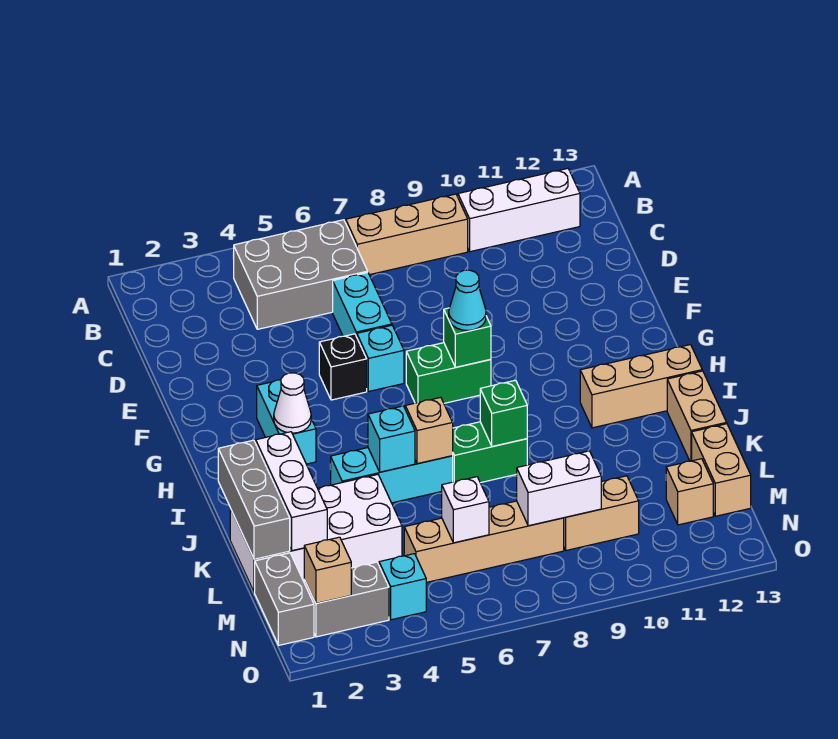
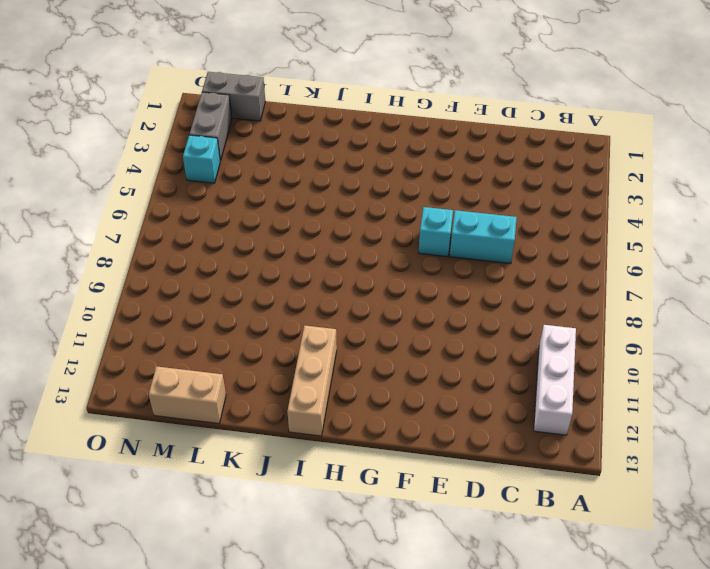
none -> grey 2x3 brick [233,220,368,329]
none -> tan 1x3 brick [346,194,468,275]
none -> black 1x1 brick [319,334,367,400]
none -> cyan 1x2 brick [257,380,316,464]

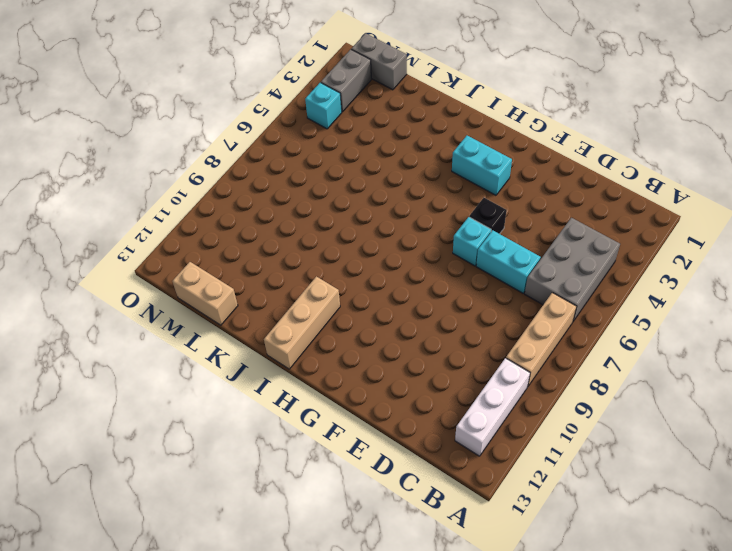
none -> green 1x2 brick [406,343,491,403]
none -> cyan 1x3 brick [331,448,453,503]
none -> green 1x2 brick [453,422,527,483]
none -> tan 1x2 brick [667,371,727,461]

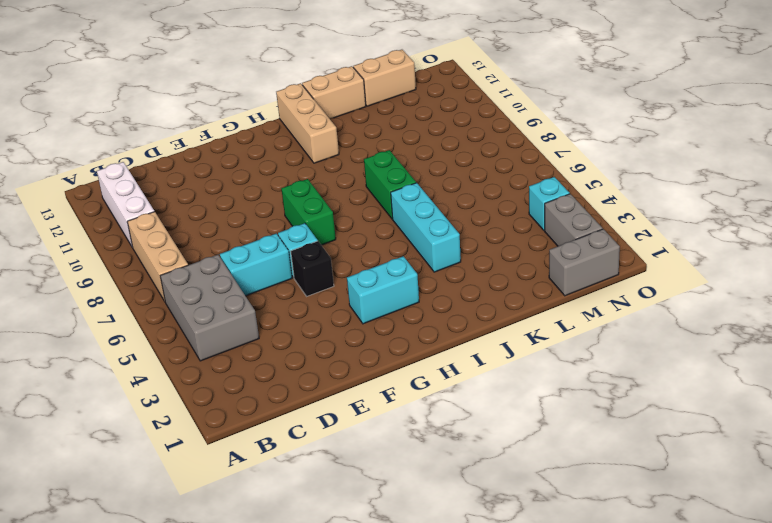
none -> white 2x4 brick [230,475,402,593]
none -> tan 1x4 brick [404,501,564,583]
none -> tan 1x2 brick [564,476,639,550]
none -> tan 1x1 brick [666,459,713,525]

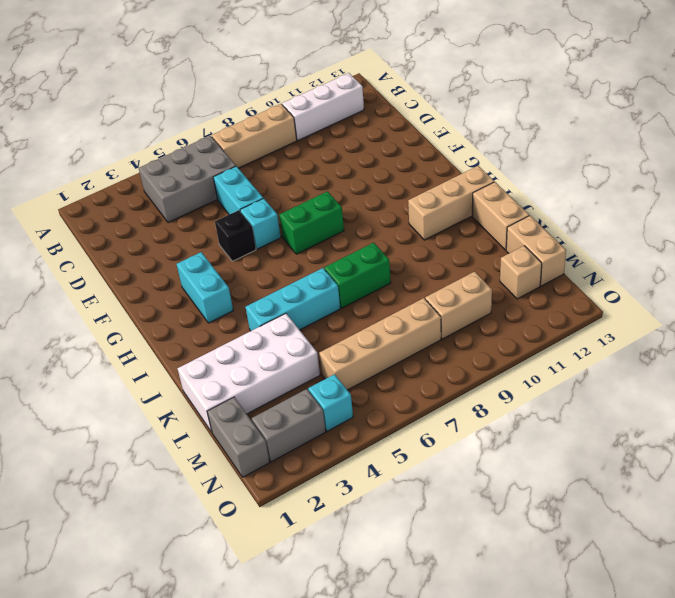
none -> green 1x1 brick [444,308,491,367]
none -> white 1x1 cone [274,373,311,433]
none -> grey 1x3 brick [218,440,290,559]
none -> white 1x3 brick [256,432,327,551]

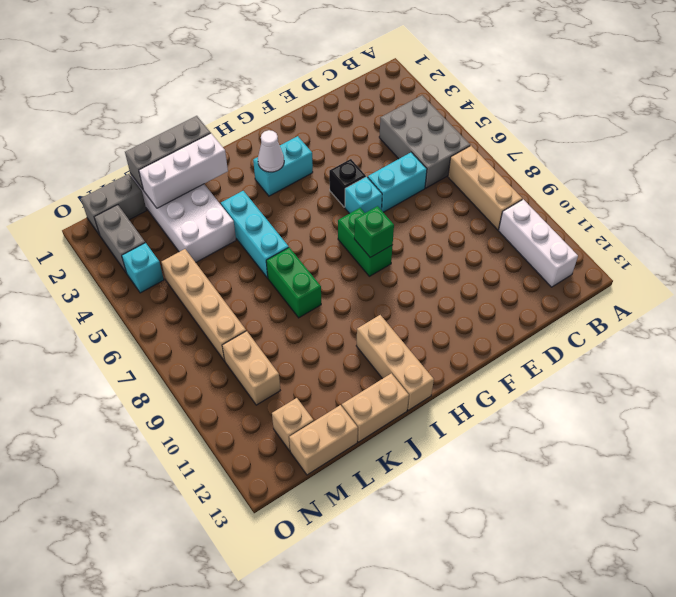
none -> cyan 1x1 brick [368,406,415,472]
none -> tan 1x1 brick [405,397,453,464]
none -> green 1x1 brick [480,380,527,447]
none -> white 1x1 brick [442,477,489,543]

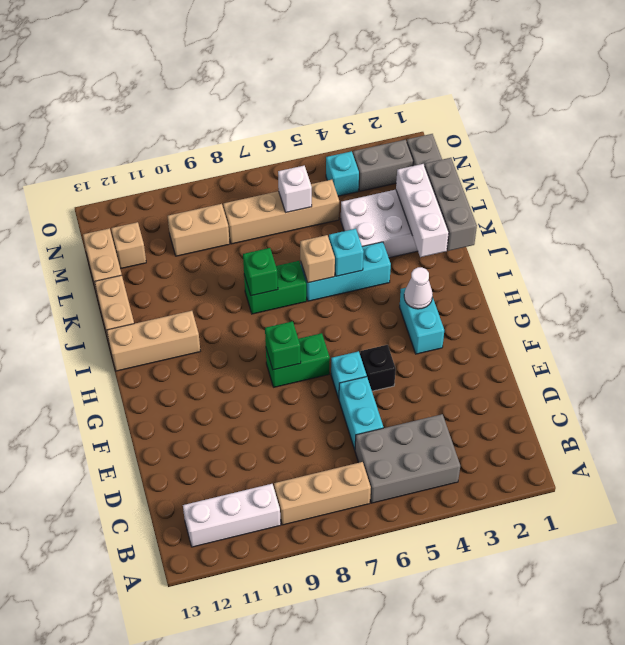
none -> white 1x2 brick [517,451,601,526]
none -> tan 1x1 brick [304,537,351,603]
none -> cyan 1x1 cone [449,270,486,331]

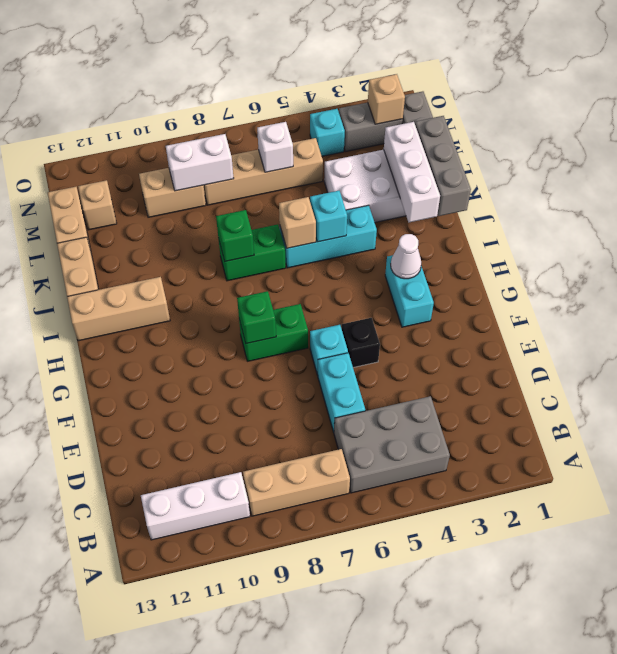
none -> cyan 1x1 cone [449,270,486,331]

